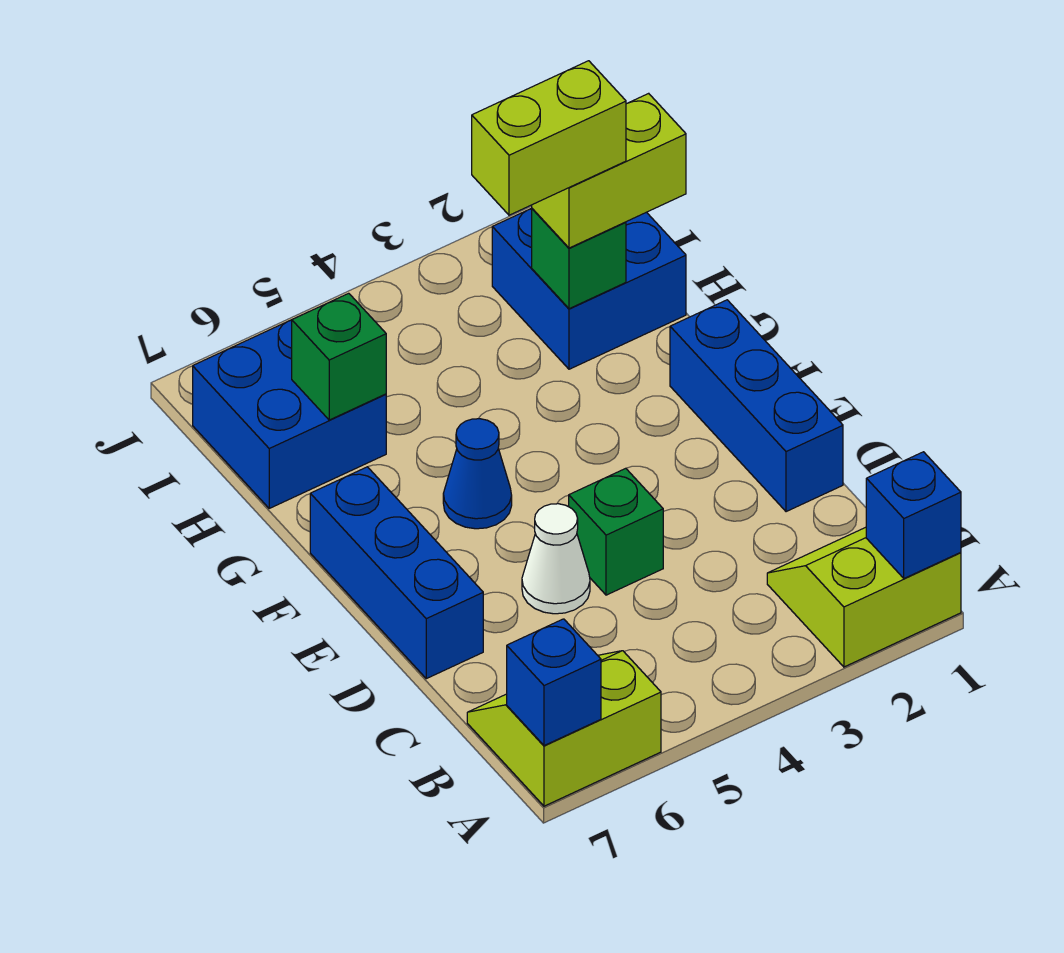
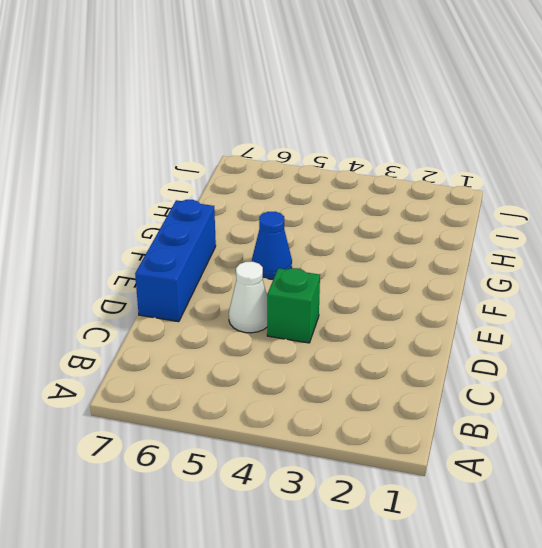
none -> lime 2x2 slope [767,527,961,667]
none -> lime 2x2 slope [467,651,661,806]
none -> blue 1x3 brick [670,300,843,512]

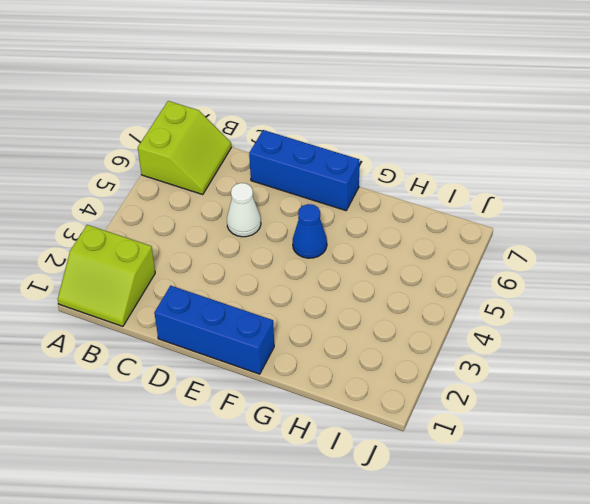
lime 2x2 slope [58,225,155,326] -> lime 2x2 slope turned to [767,527,961,667]
none -> green 1x1 brick [569,468,663,595]
none -> blue 2x2 brick [492,208,686,369]
none -> blue 2x2 brick [193,320,386,508]

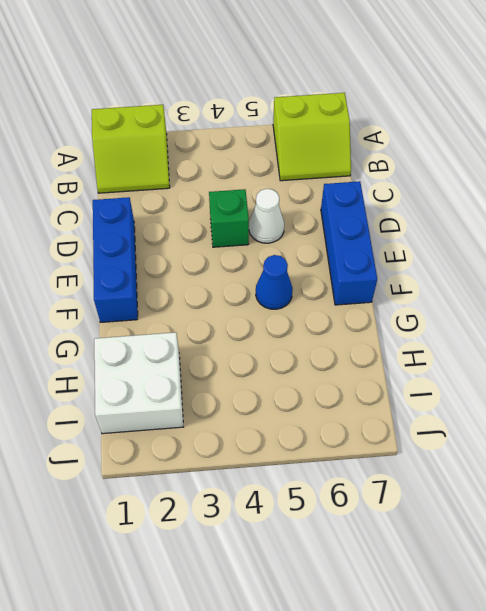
white 2x2 brick [94,332,183,434] -> blue 2x2 brick [492,208,686,369]
none -> blue 2x2 brick [193,320,386,508]
none -> blue 1x1 brick [866,452,961,578]
none -> blue 1x1 brick [507,619,601,746]

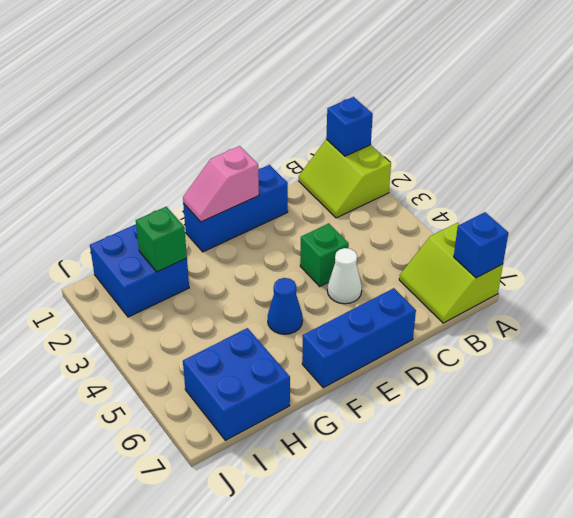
pink 1x2 slope [183,146,259,222] -> none
none -> green 1x1 brick [292,293,386,420]
none -> lime 1x2 brick [532,93,686,248]
none -> lime 1x2 brick [472,61,626,215]

